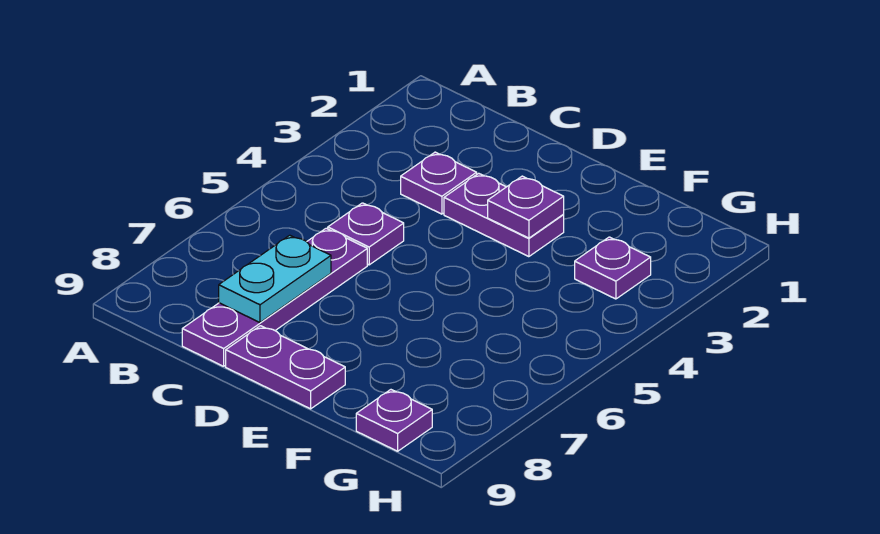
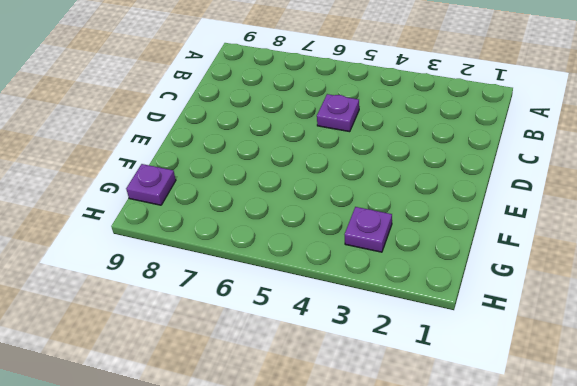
none -> purple 1x1 plate [401,152,477,214]
none -> purple 1x4 plate [182,228,367,366]

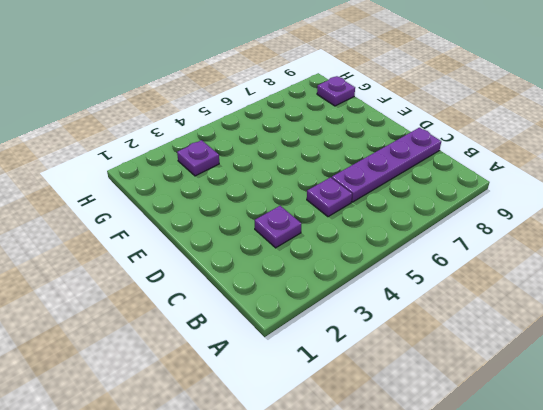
none -> purple 1x2 plate [444,173,564,257]
none -> purple 1x2 plate [226,326,345,409]

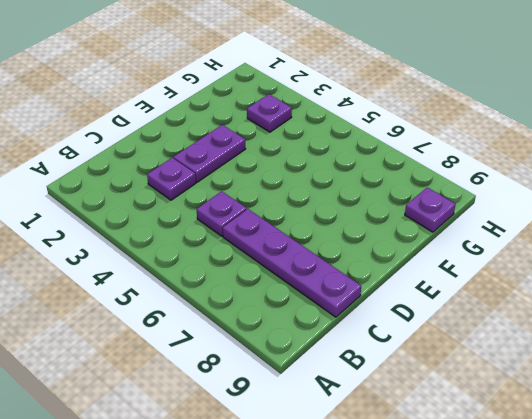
none -> purple 1x2 plate [226,326,345,409]
none -> cyan 1x2 plate [219,235,331,323]

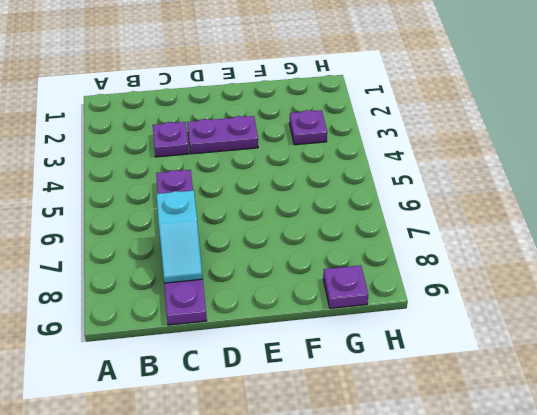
cyan 1x2 slope [156,190,203,283] -> cyan 1x2 plate [219,235,331,323]
none -> purple 1x2 plate [226,326,345,409]
none -> purple 1x1 plate [488,176,564,238]

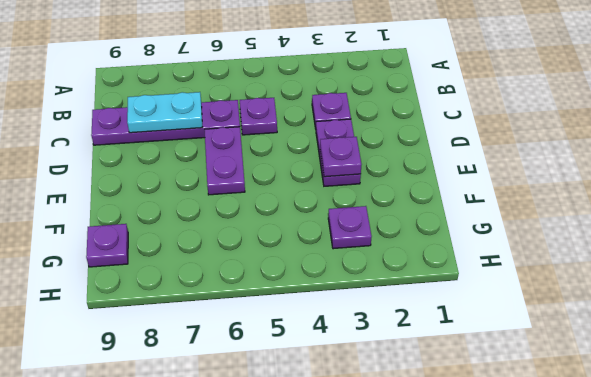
purple 1x2 plate [204,127,245,195] -> purple 1x2 plate moved to [226,326,345,409]

